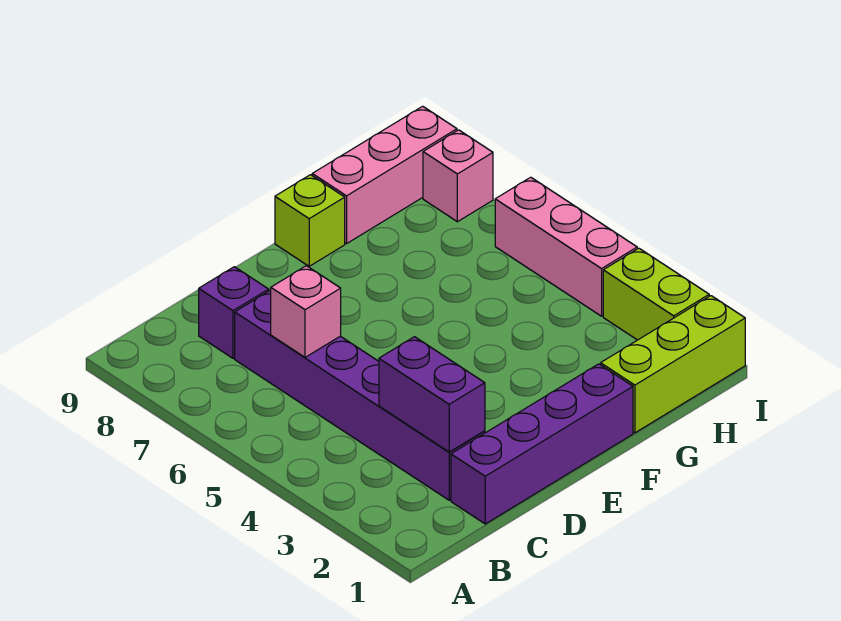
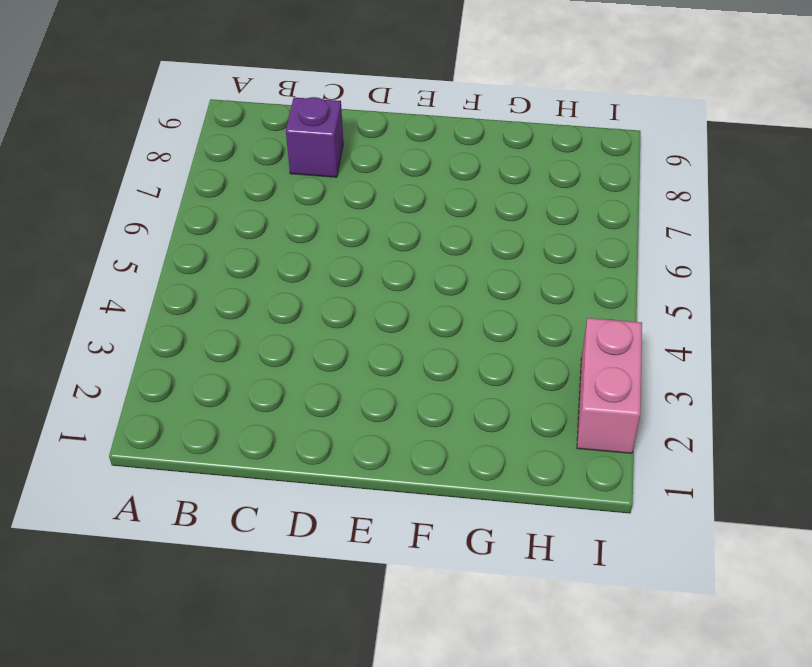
pink 1x2 brick [577,318,642,453] -> lime 1x2 brick [603,248,709,340]
none -> purple 1x4 brick [451,364,633,524]
none -> purple 1x6 brick [235,290,485,500]

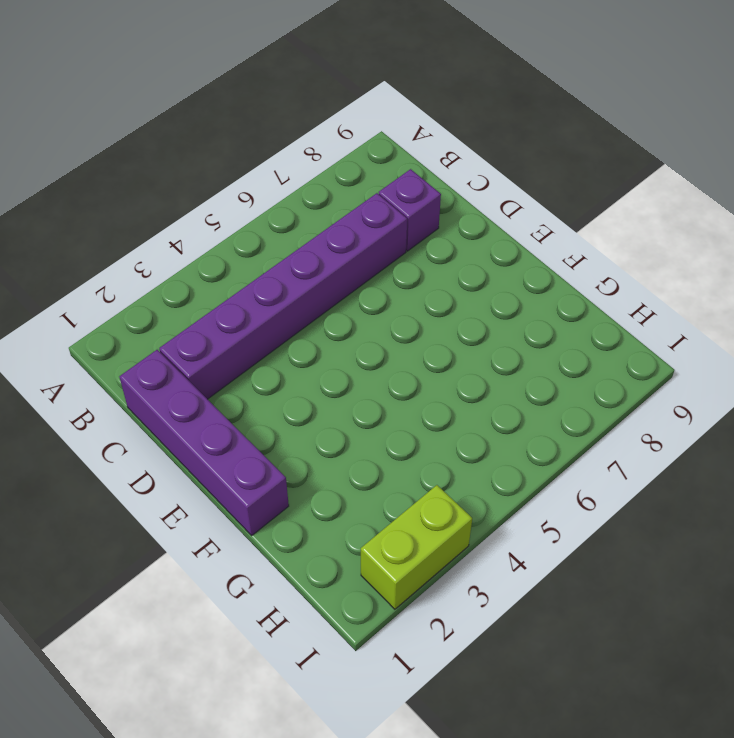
none -> lime 1x1 brick [275,175,345,266]
none -> lime 1x3 brick [601,296,745,433]

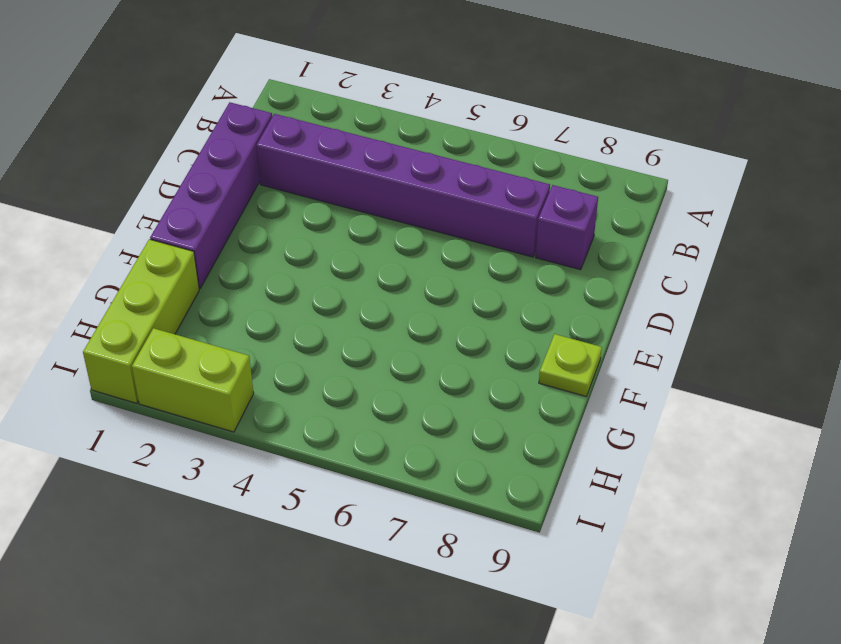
lime 1x1 plate [539,334,602,396] -> lime 1x1 brick [275,175,345,266]
none -> pink 1x3 brick [312,106,457,244]
none -> pink 1x3 brick [495,177,637,316]

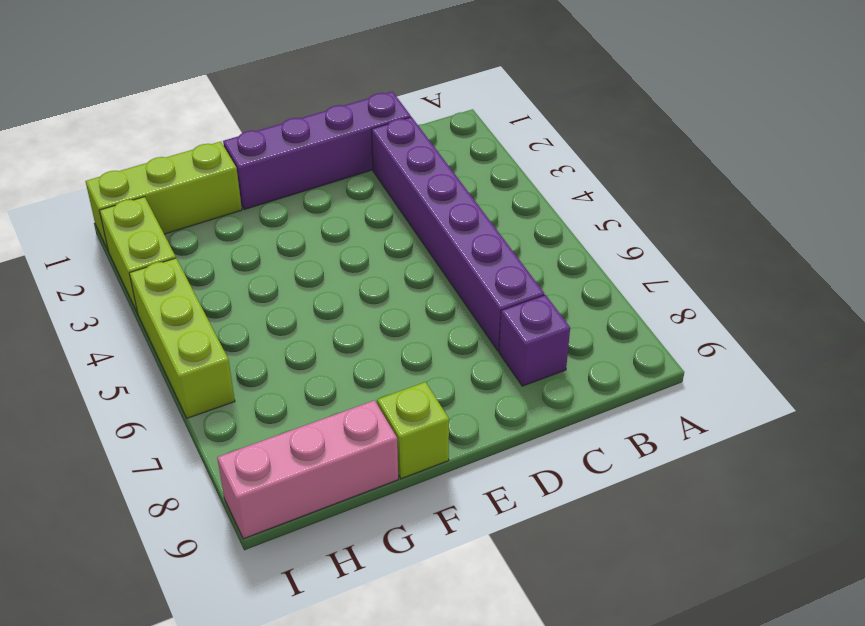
lime 1x3 brick [129,258,235,418] -> pink 1x3 brick [495,177,637,316]
none -> pink 1x1 brick [423,130,493,222]
none -> purple 1x2 brick [379,337,485,452]

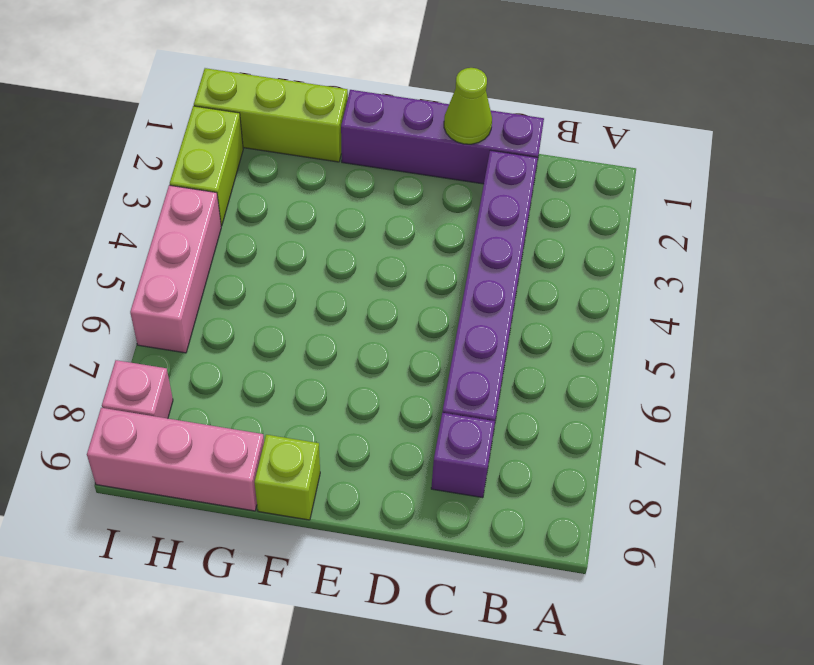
lime 1x1 cone [444,68,492,144] -> none
none -> purple 1x2 brick [379,337,485,452]
none -> pink 1x1 brick [271,266,341,357]

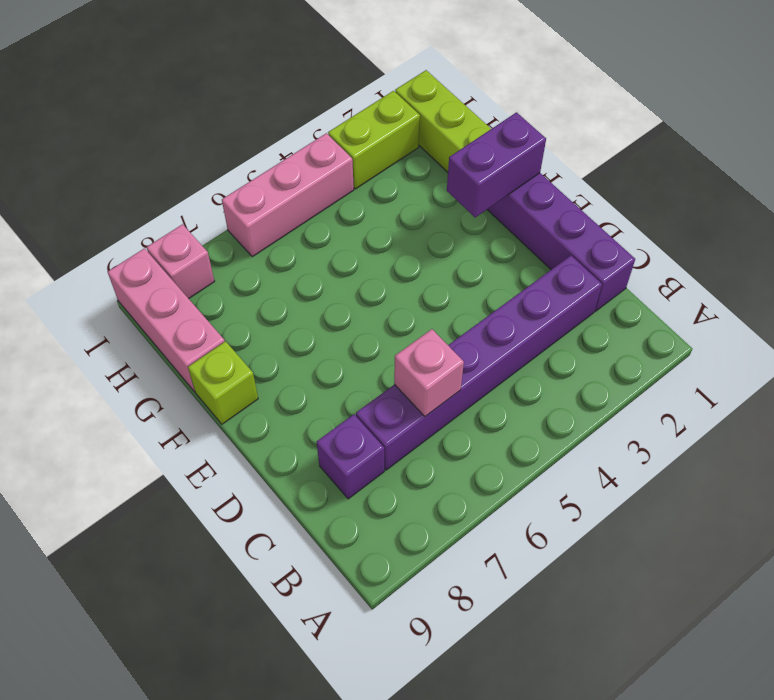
purple 1x2 brick [447,112,546,218] -> purple 1x2 brick moved to [379,337,485,452]

